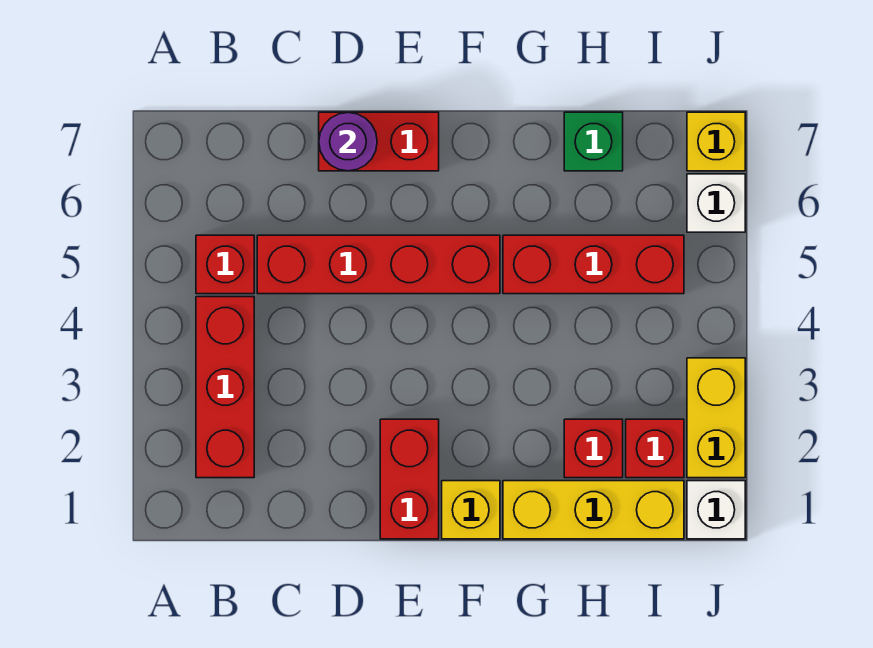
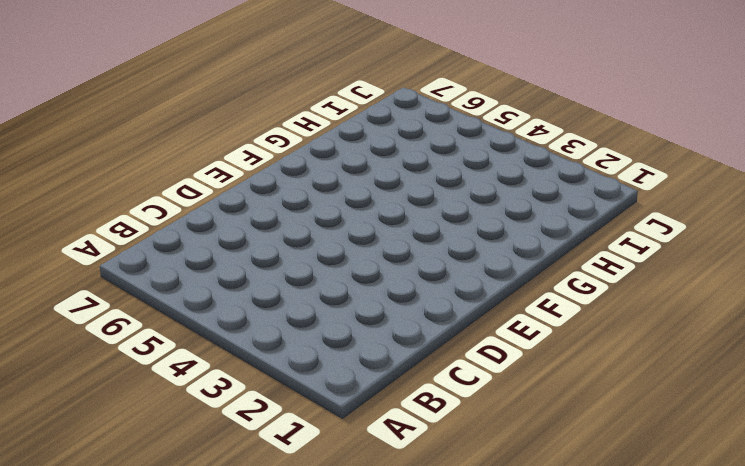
none -> red 1x3 brick [196,297,254,478]
none -> red 1x1 brick [196,235,254,294]
none -> red 1x4 brick [257,235,500,294]

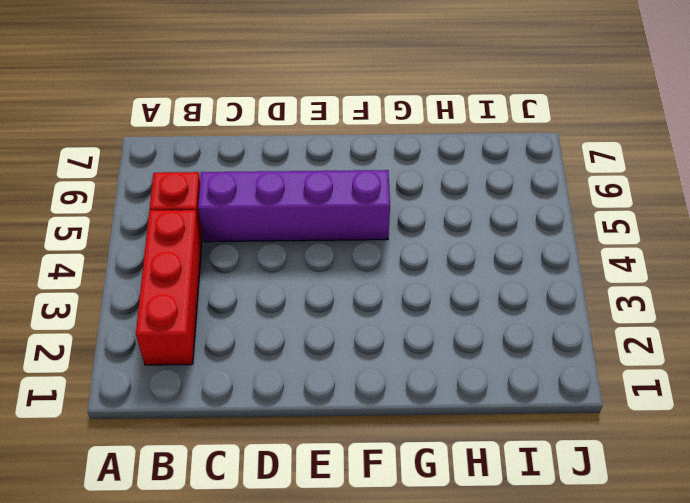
purple 1x4 brick [198,170,390,242] -> red 1x4 brick [257,235,500,294]
none -> red 1x2 brick [319,112,439,171]
none -> red 1x2 brick [380,419,439,539]
none -> yellow 1x1 brick [442,481,500,539]

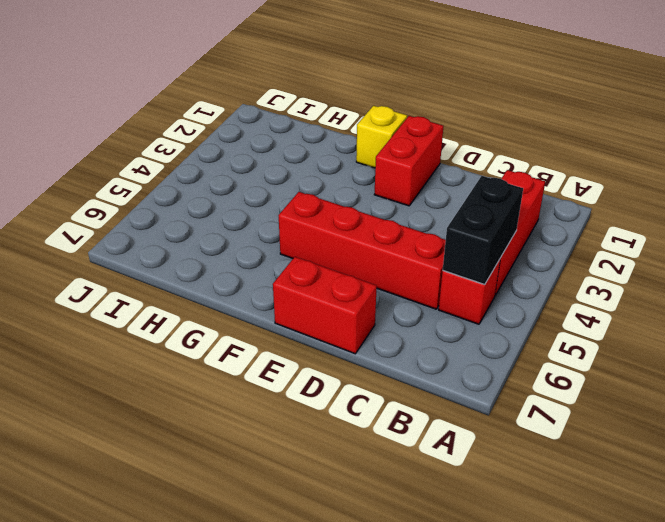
black 1x2 brick [443,176,523,284] -> none
none -> yellow 1x3 brick [503,481,684,539]
none -> red 1x3 brick [503,235,684,294]
none -> red 1x1 brick [564,419,623,478]

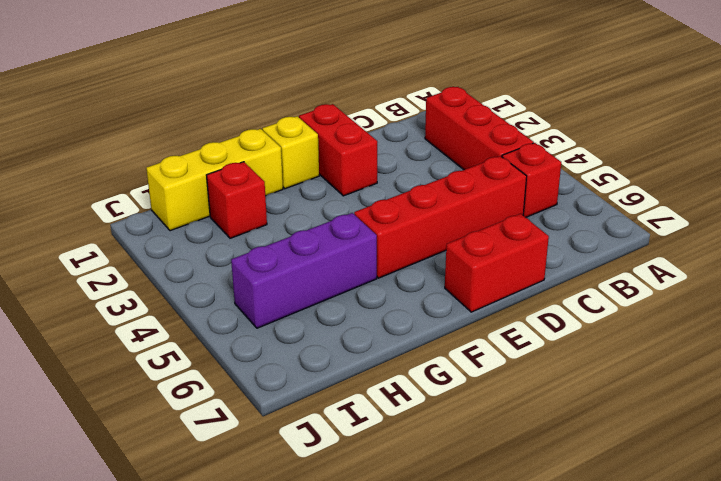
purple 1x3 brick [231,213,377,328] -> red 1x3 brick [503,235,684,294]
none -> green 1x1 brick [564,112,623,171]
none -> red 1x1 brick [626,419,684,478]
none -> white 1x1 brick [687,481,745,539]

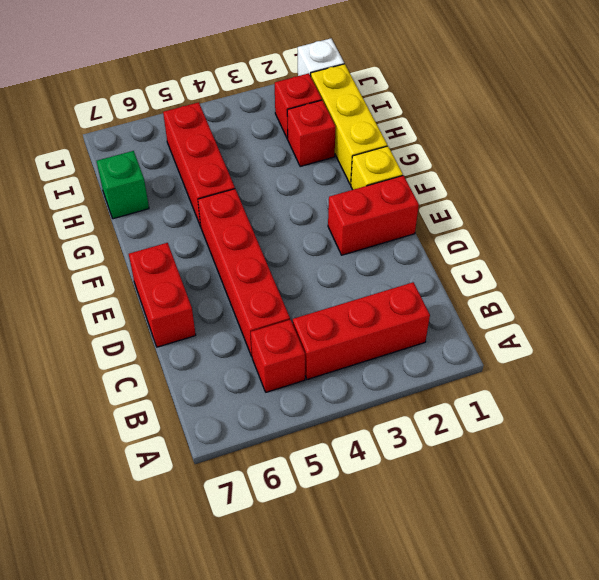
none -> yellow 1x2 brick [687,358,745,478]
none -> white 1x1 brick [687,174,745,232]
none -> yellow 1x1 brick [687,112,745,171]

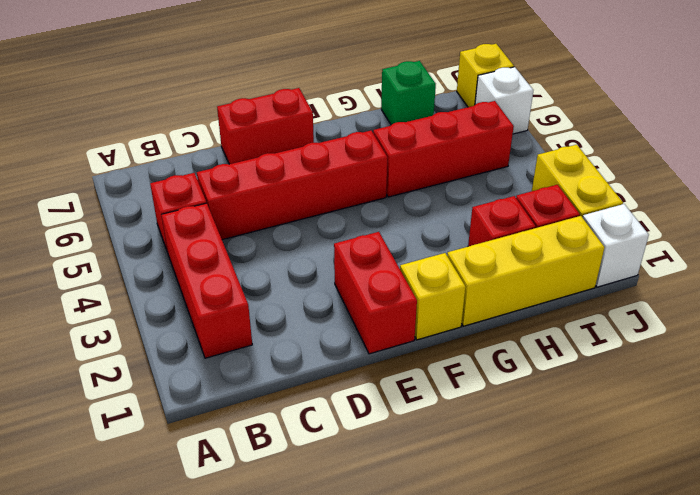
none -> purple 1x1 round brick [319,113,377,171]

